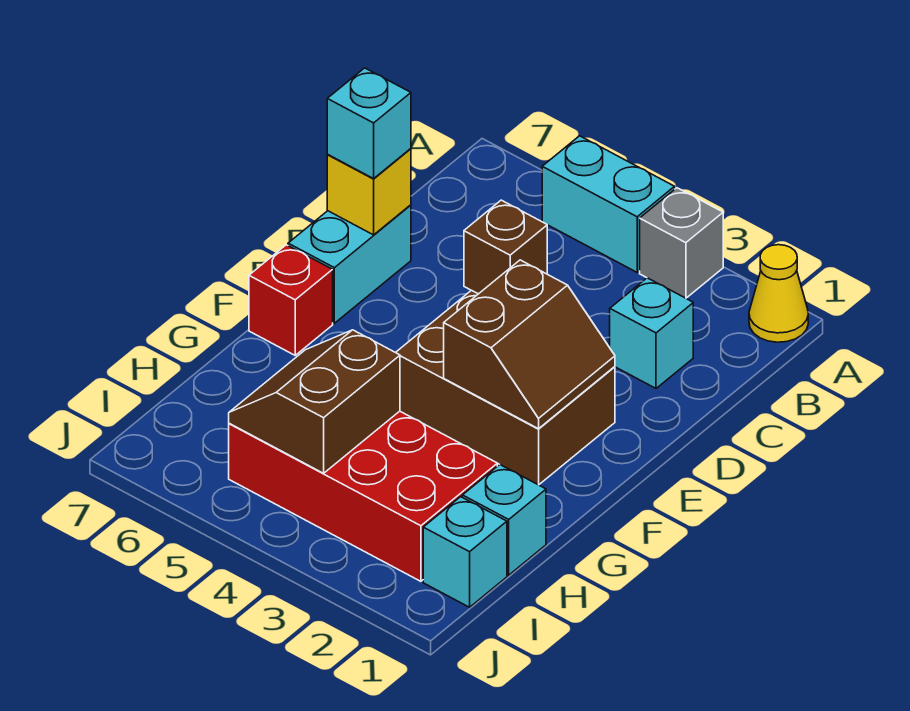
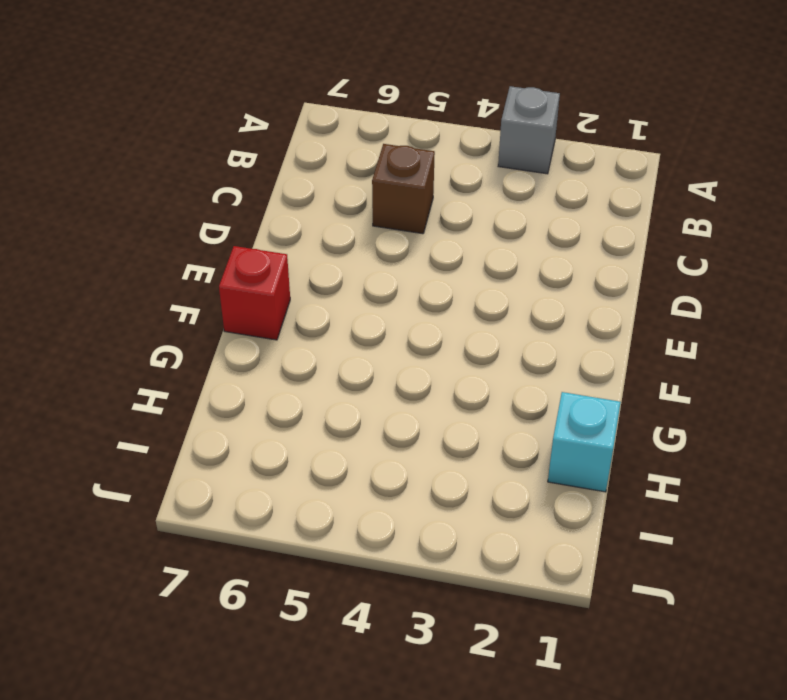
none -> yellow 1x1 cone [749,245,808,342]
none -> cyan 1x2 brick [542,136,675,272]
none -> cyan 1x1 brick [610,278,693,388]

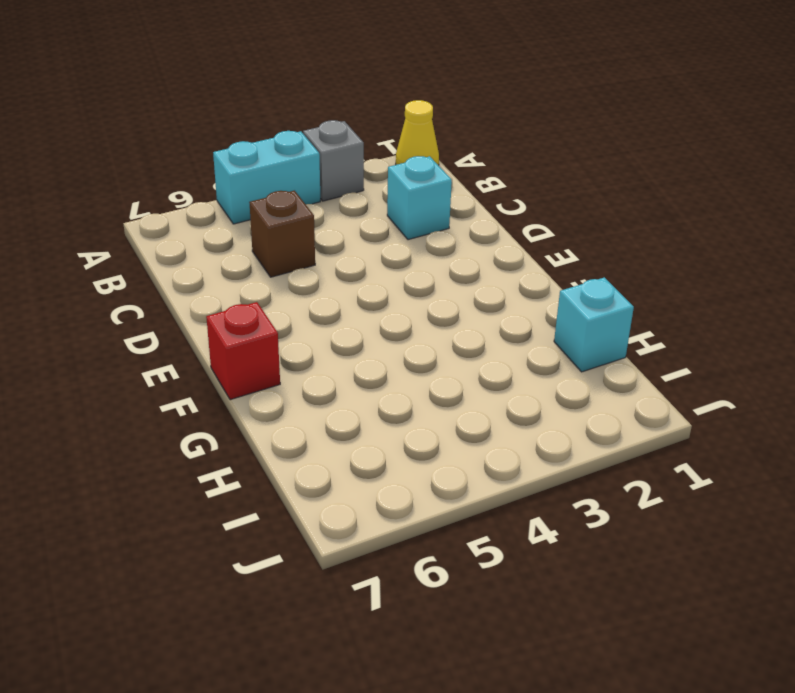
none -> cyan 1x2 brick [288,205,411,323]
none -> brown 2x3 brick [396,290,615,485]
none -> red 2x4 brick [229,411,497,581]

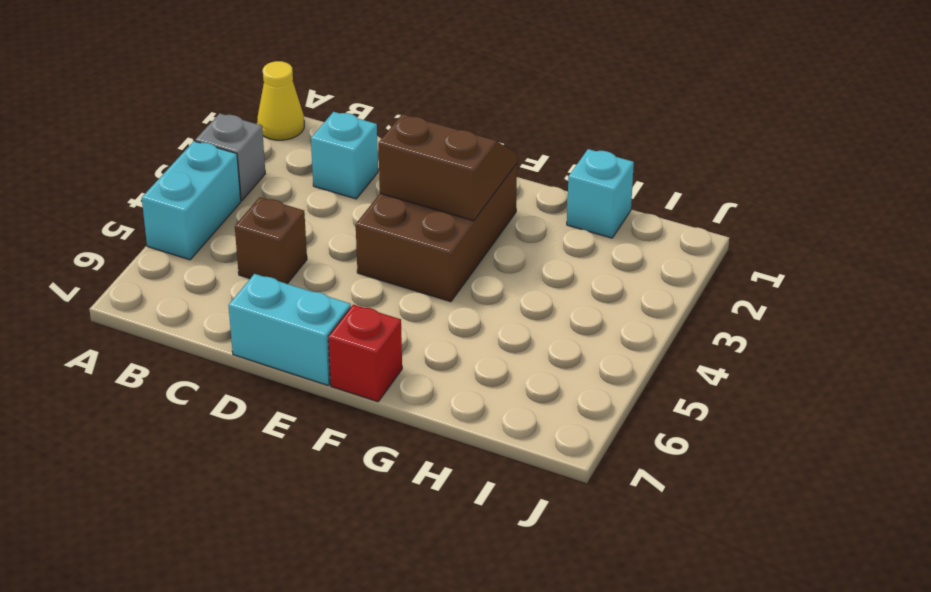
none -> red 2x4 brick [229,411,497,581]
none -> cyan 1x1 brick [423,497,507,607]
none -> yellow 1x1 brick [327,149,411,235]

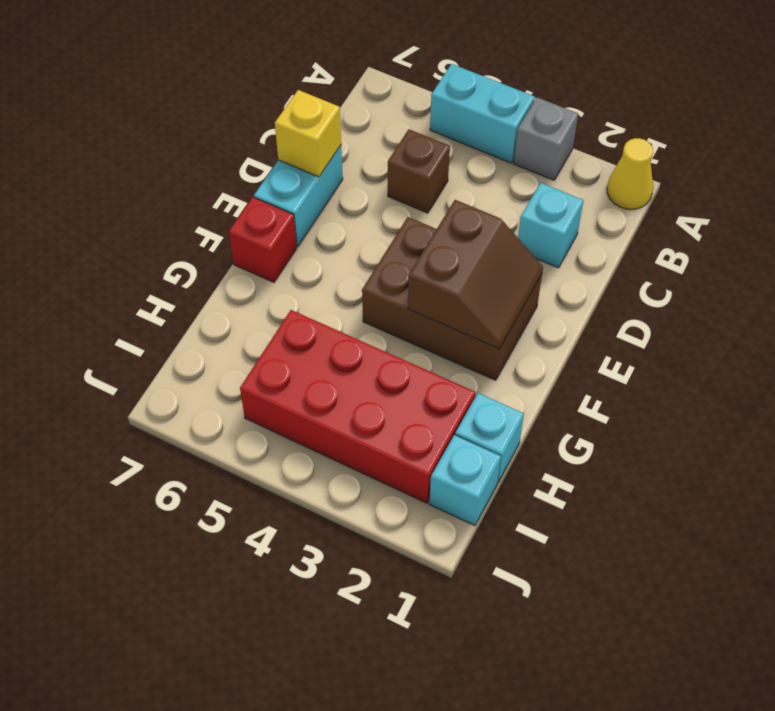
none -> brown 2x2 slope [229,330,400,473]
none -> cyan 1x1 brick [327,68,411,179]

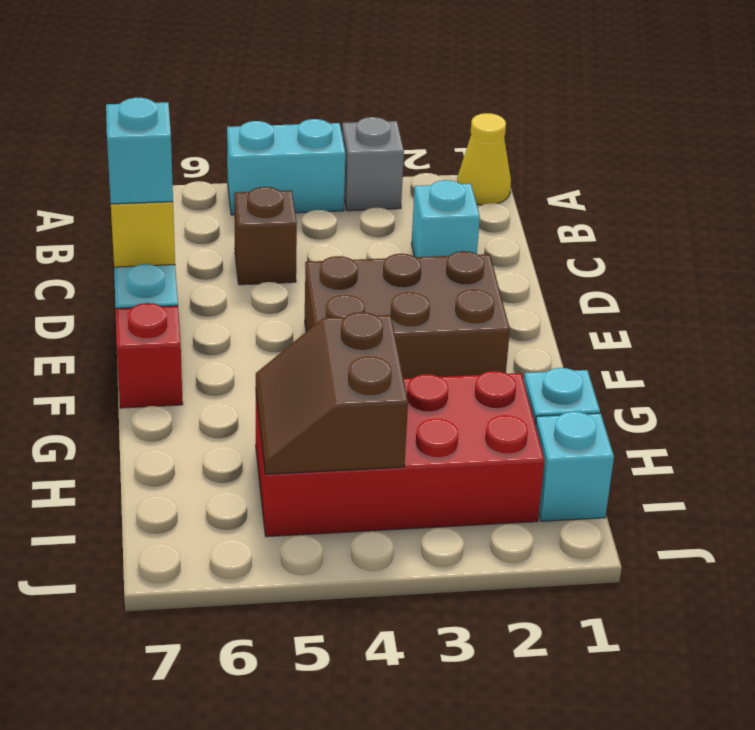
none -> brown 2x2 slope [444,260,615,429]

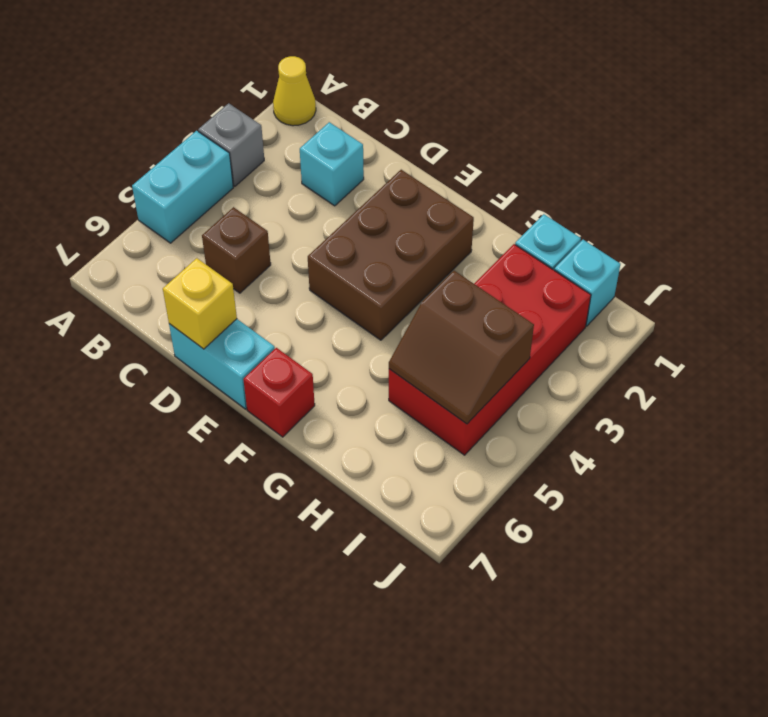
none -> brown 2x2 slope [444,260,615,429]
none -> cyan 1x1 brick [327,68,411,179]

